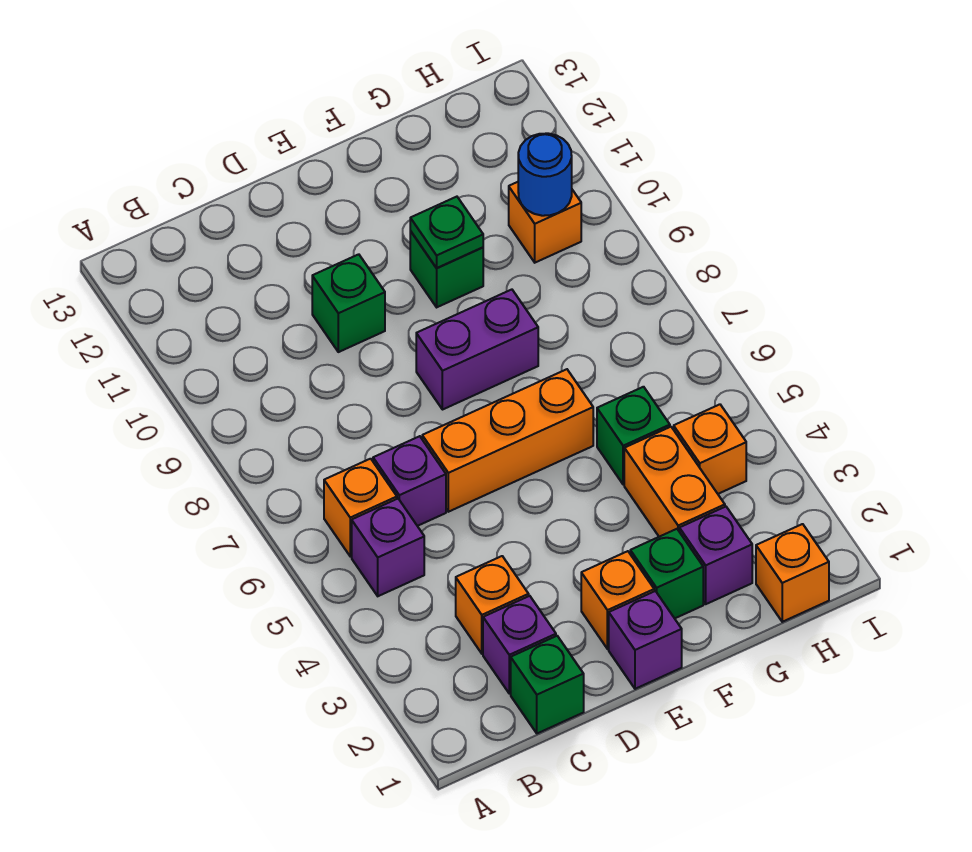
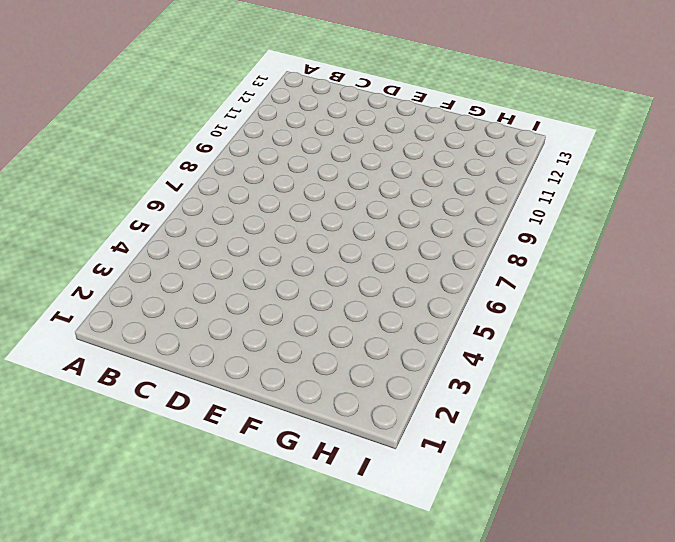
none -> purple 1x1 brick [352,499,424,596]
none -> orange 1x1 brick [324,459,397,556]
none -> green 1x1 brick [511,636,584,733]

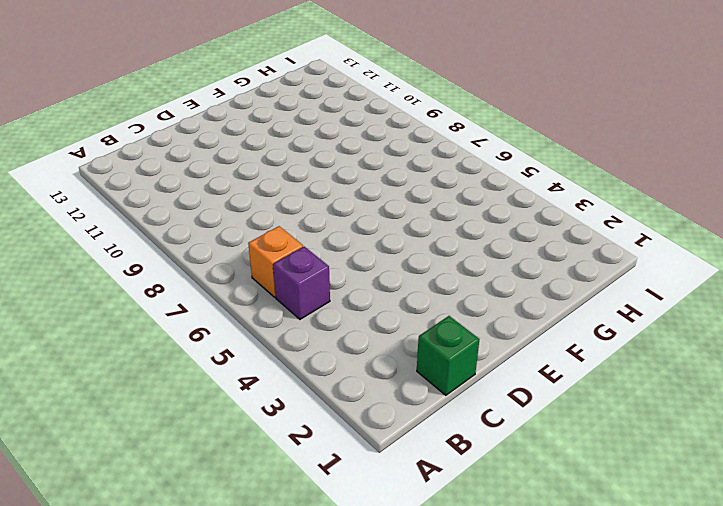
none -> purple 1x1 brick [483,596,556,694]
none -> orange 1x1 brick [456,556,529,654]
none -> purple 1x1 brick [373,436,446,526]

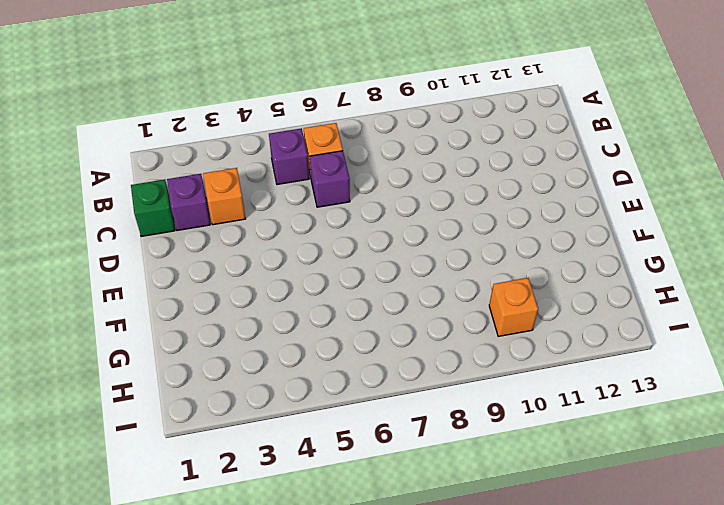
none -> orange 1x3 brick [422,369,593,512]
none -> green 1x1 brick [312,254,385,352]
none -> purple 1x1 brick [609,591,682,689]

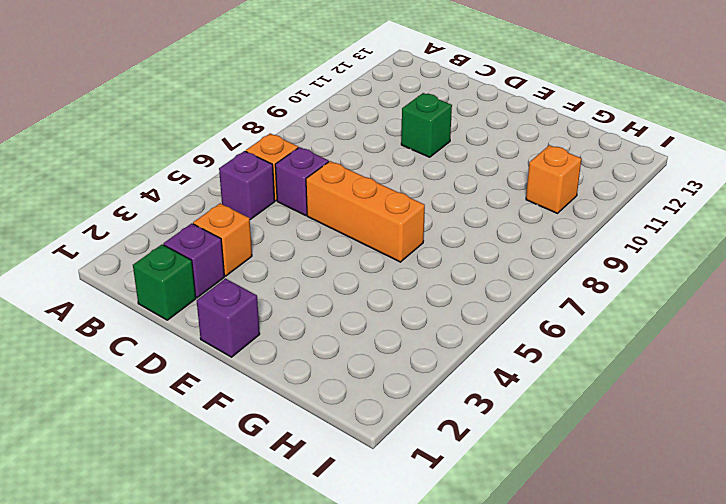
none -> orange 1x1 brick [581,551,654,649]
none -> purple 1x2 brick [416,290,538,410]
none -> green 1x1 brick [630,529,703,618]

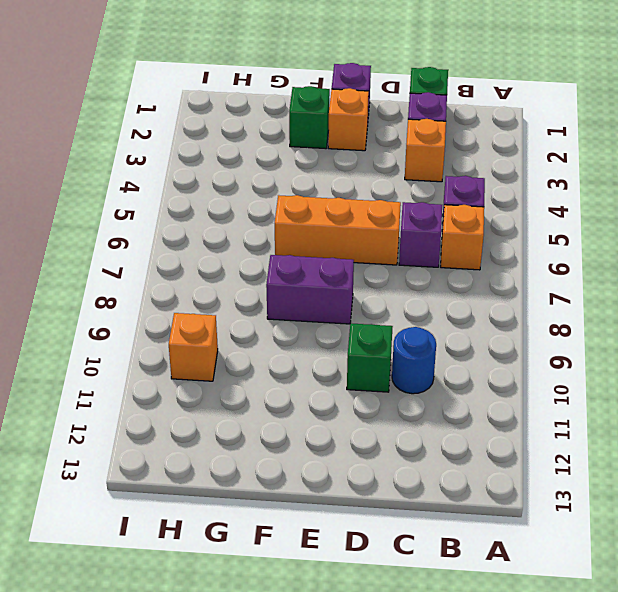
blue 1x1 round brick [392,327,436,394] -> blue 1x1 round brick moved to [518,133,572,216]
none -> green 1x1 brick [410,231,483,307]
none -> purple 1x1 brick [679,507,752,604]
none -> orange 1x2 brick [624,427,725,537]

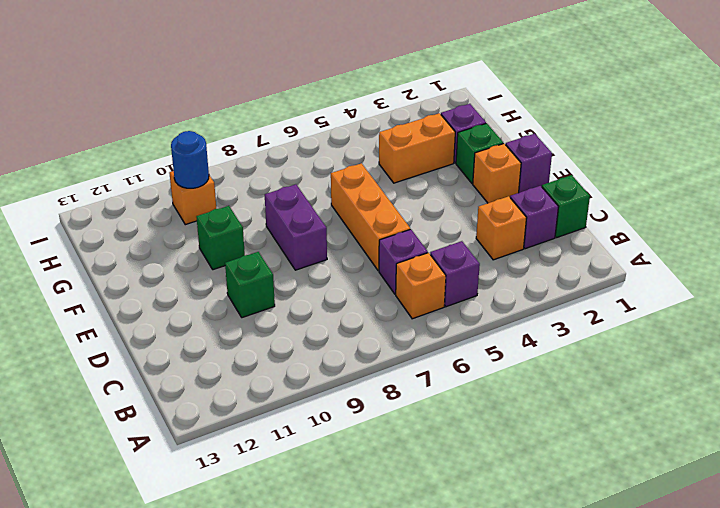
none -> green 1x1 brick [597,387,670,485]
none -> orange 1x1 brick [756,524,829,622]
none -> orange 1x1 brick [674,404,746,494]

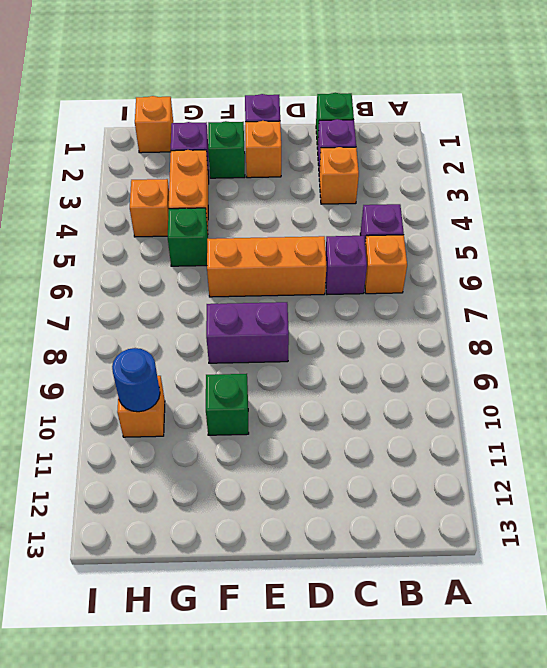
none -> green 1x1 brick [312,254,385,352]
none -> green 1x1 plate [410,197,483,268]

